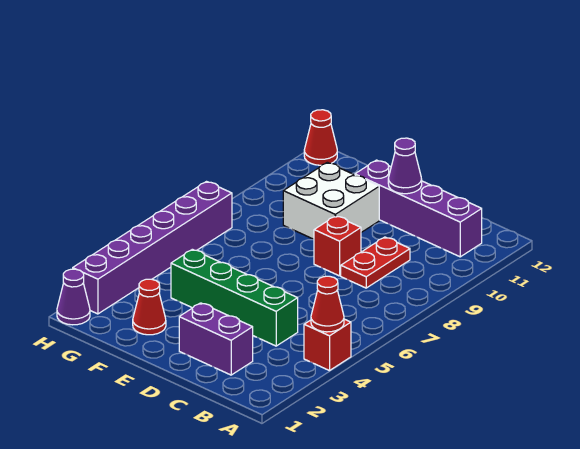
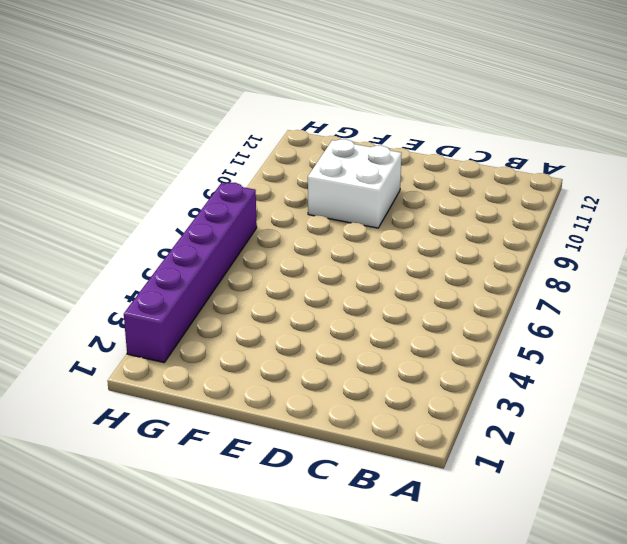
none -> red 1x1 brick [304,319,351,371]
none -> purple 1x4 brick [355,160,482,257]
none -> purple 1x2 brick [179,303,253,375]

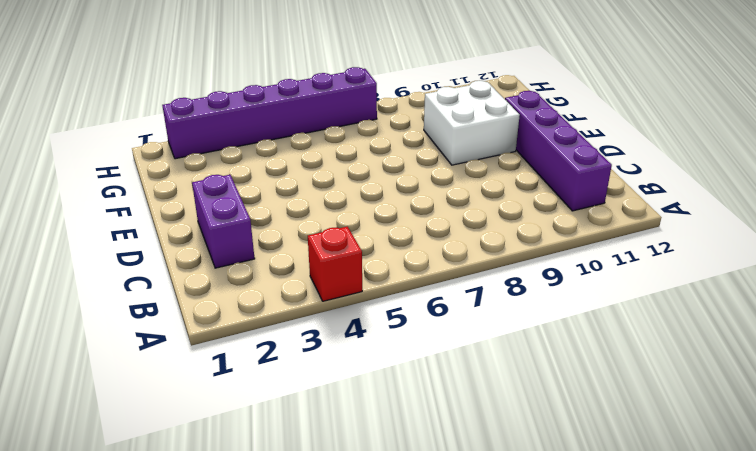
none -> green 1x4 brick [171,249,298,346]
none -> red 1x2 plate [341,237,410,288]
none -> red 1x1 brick [314,216,361,276]

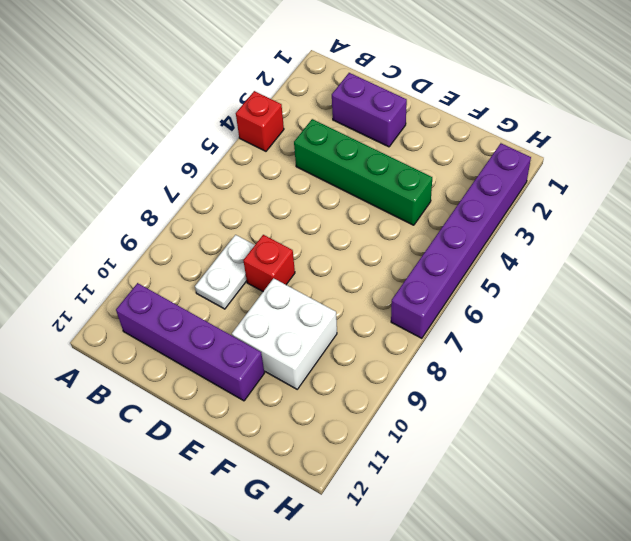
white 1x2 plate [195,235,255,309] -> red 1x2 plate [341,237,410,288]
none -> red 1x1 cone [133,279,166,335]
none -> purple 1x1 cone [57,269,90,325]
none -> red 1x1 cone [304,110,337,165]

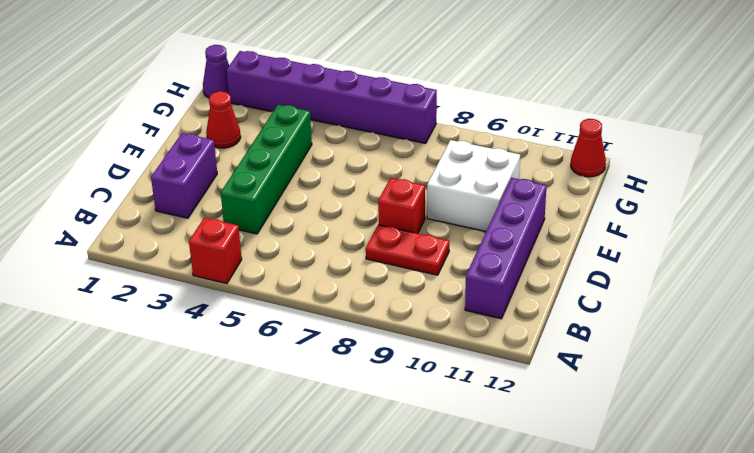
none -> red 1x1 cone [311,276,344,332]
none -> purple 1x1 cone [388,138,422,194]

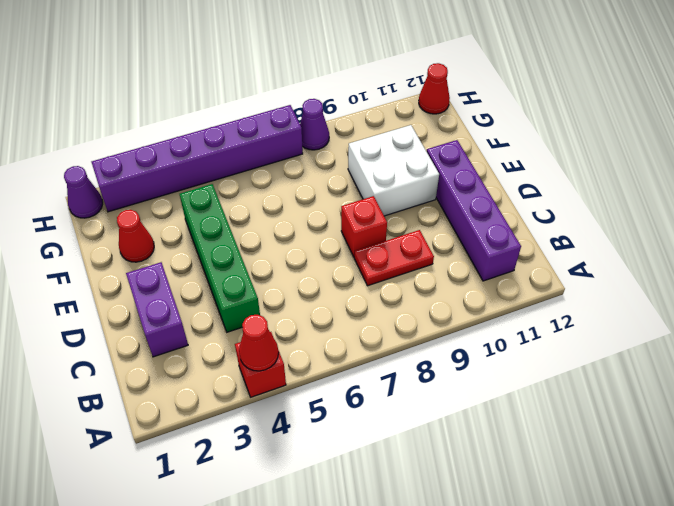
purple 1x1 cone [300,99,329,150] -> purple 1x1 cone moved to [388,138,422,194]

